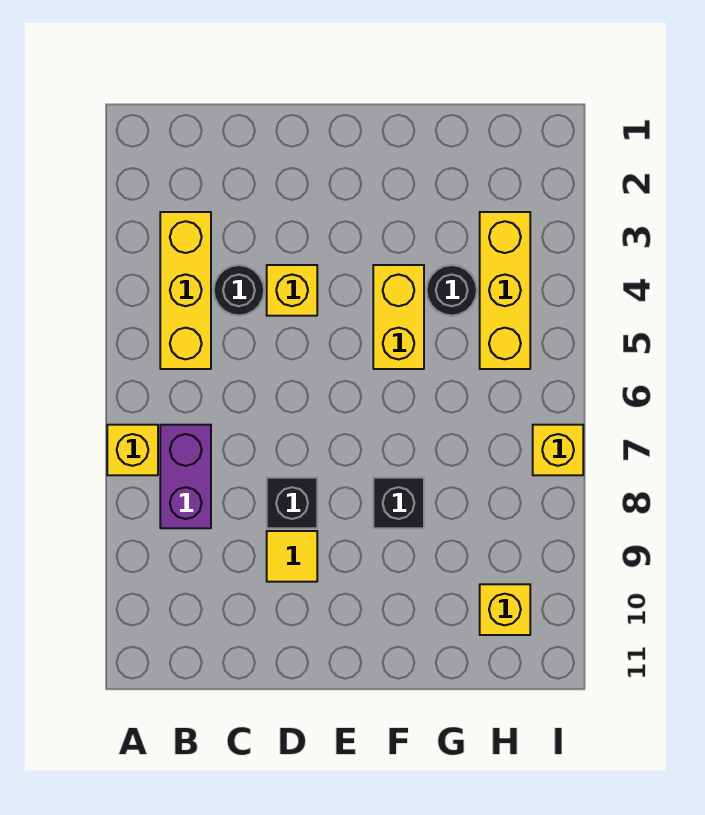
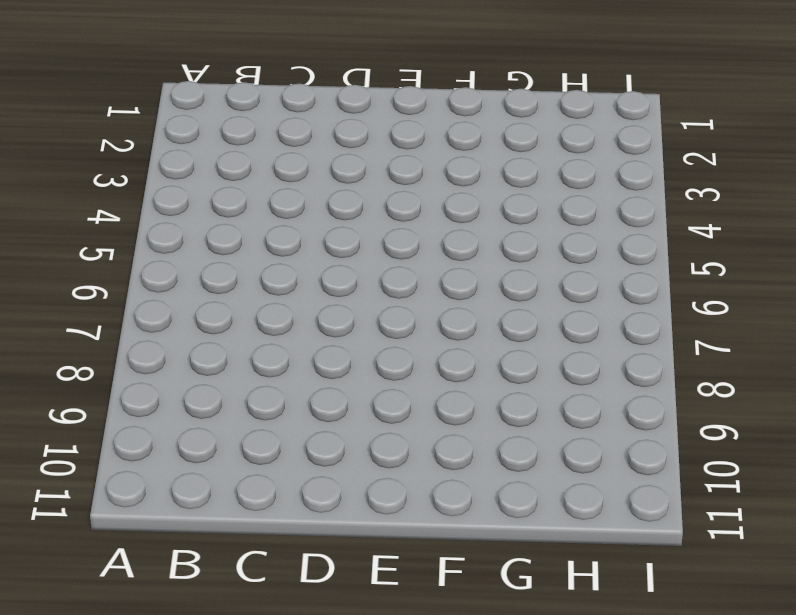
none -> yellow 1x1 brick [107,425,158,475]
none -> yellow 1x3 brick [160,212,211,369]
none -> purple 1x2 brick [160,425,211,528]

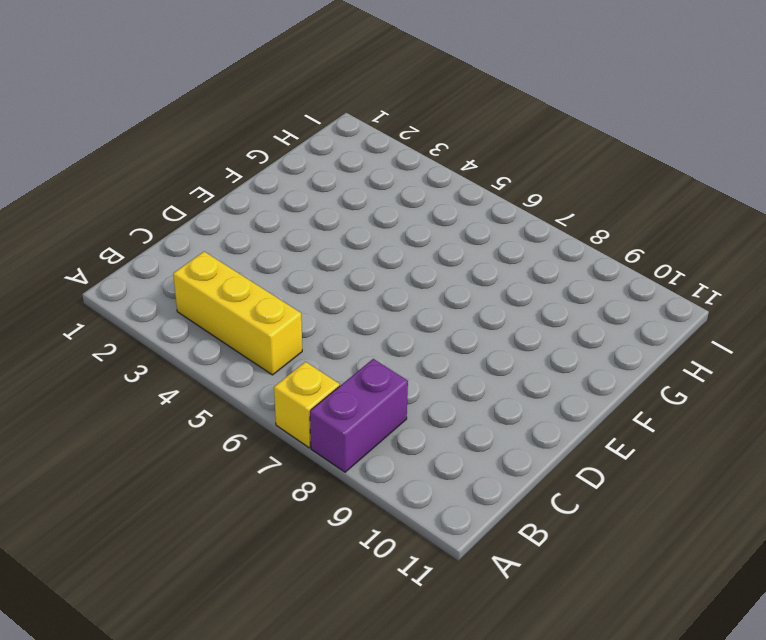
purple 1x2 brick [310,359,408,472] -> purple 1x2 brick turned to [160,425,211,528]
none -> black 1x1 round brick [214,265,264,316]
none -> yellow 1x1 brick [267,265,317,316]
none -> black 1x1 brick [267,478,317,528]

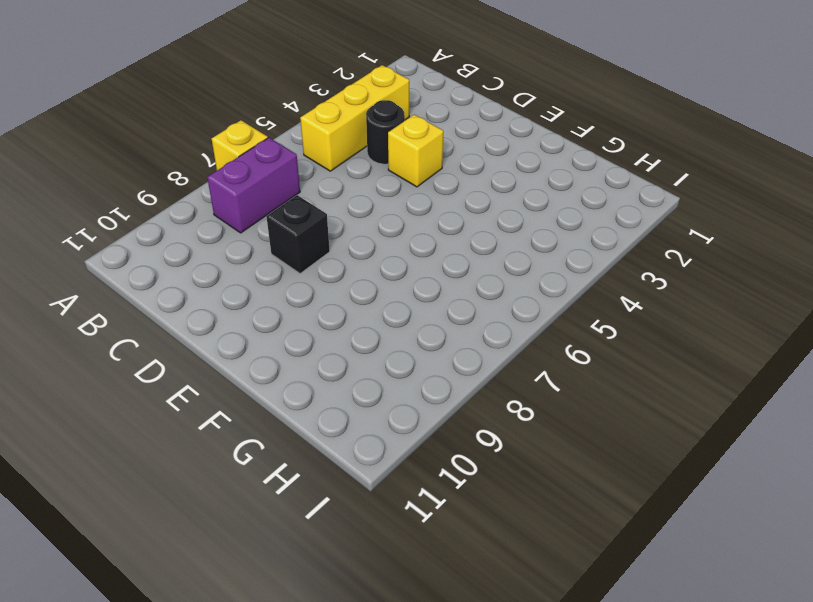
none -> yellow 1x1 tile [267,531,317,582]
none -> yellow 1x2 brick [373,265,424,369]
none -> black 1x1 brick [373,478,424,528]

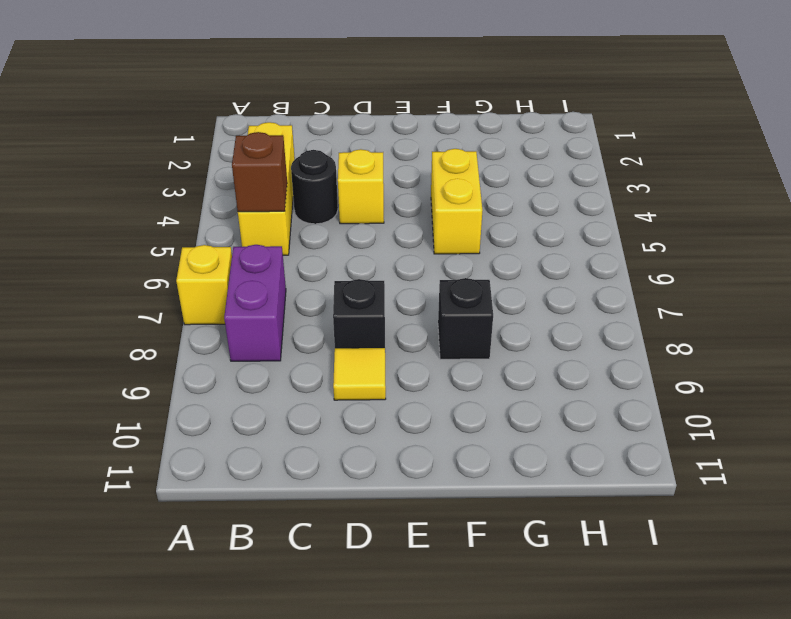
brown 1x1 brick [232,132,287,212] -> none
none -> black 1x1 round brick [426,265,477,316]
none -> yellow 1x3 brick [480,212,530,369]
none -> yellow 1x1 brick [480,584,530,635]

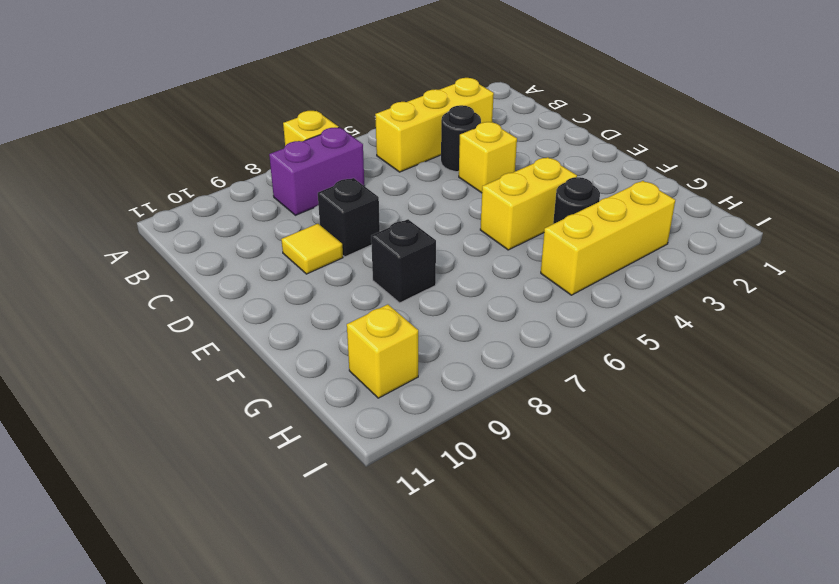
none -> yellow 1x1 brick [533,425,583,475]

